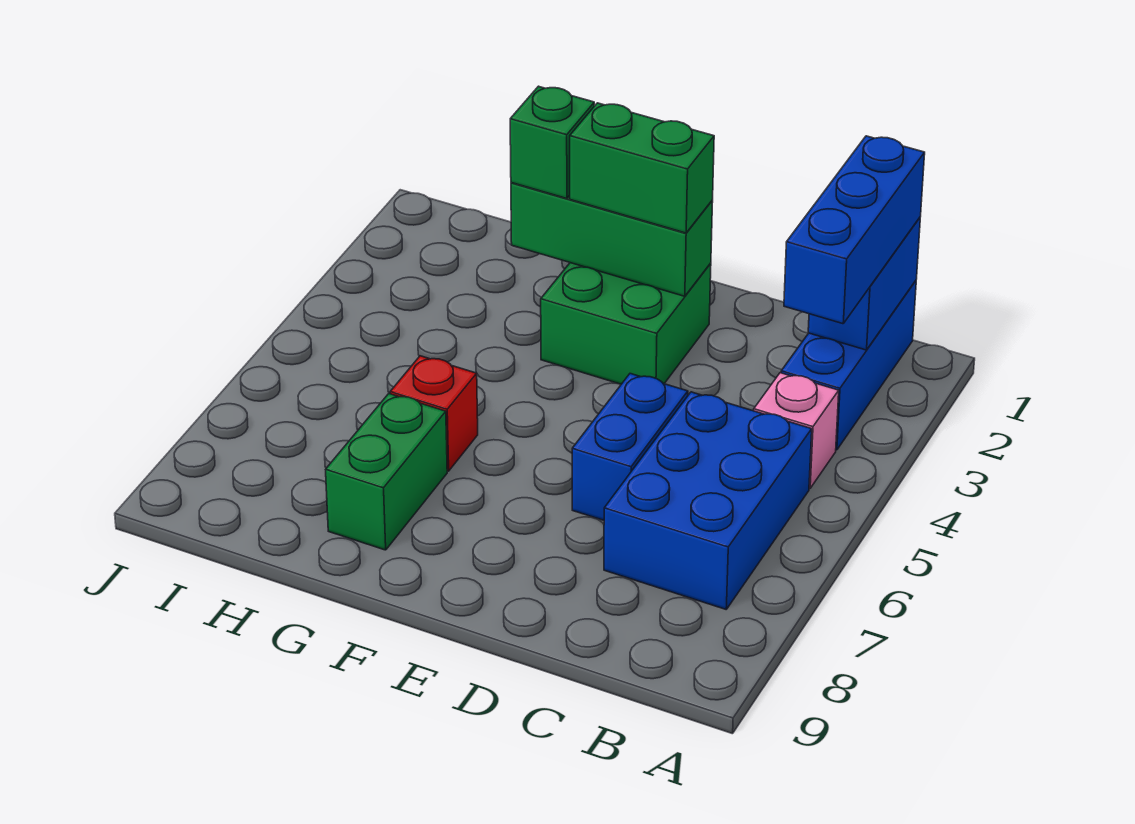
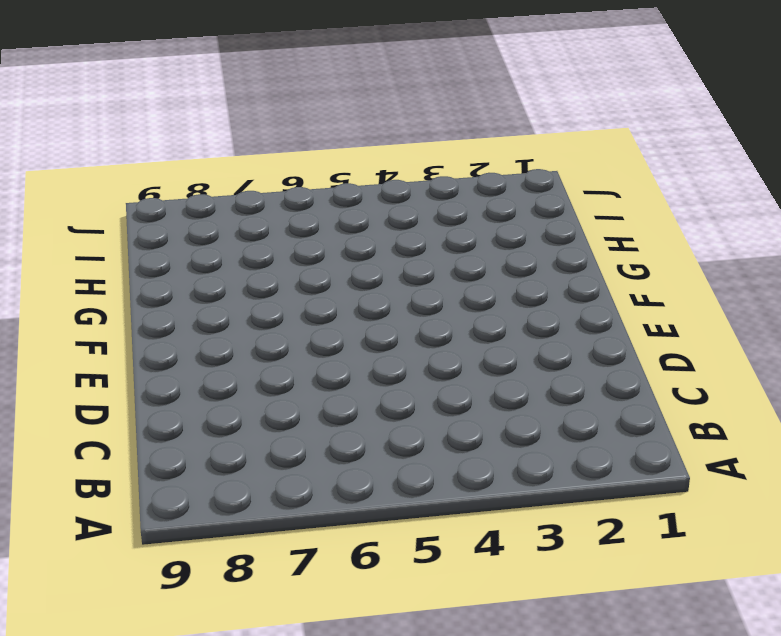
none -> blue 1x3 brick [781,281,916,450]
none -> pink 1x1 brick [754,373,839,489]
none -> blue 2x3 brick [604,392,812,609]

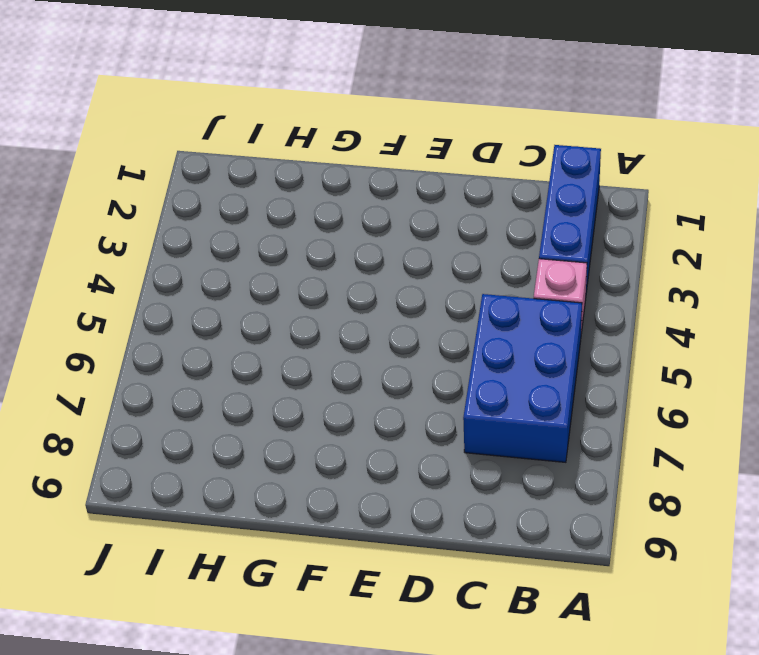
none -> blue 1x2 brick [572,374,688,520]
none -> green 2x2 brick [541,263,711,384]
none -> red 1x1 brick [390,356,478,471]

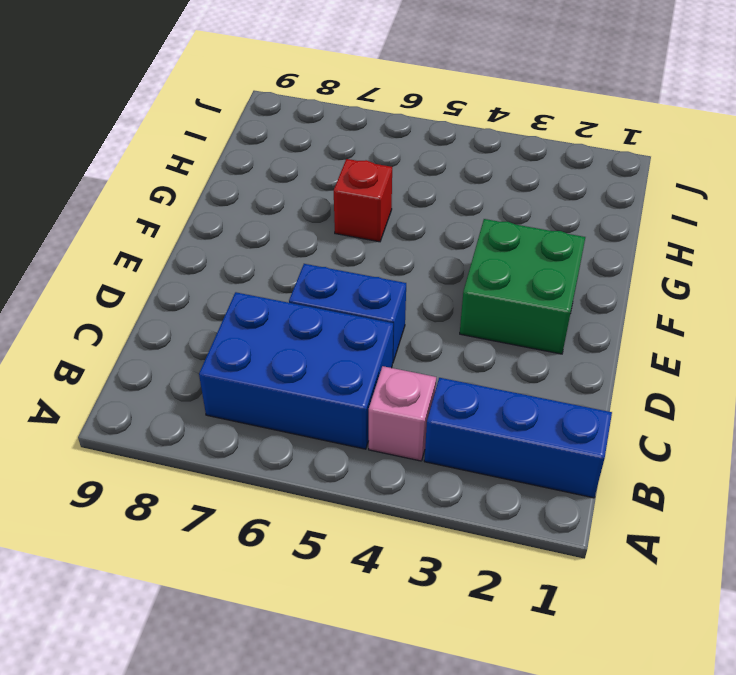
none -> green 1x2 brick [326,394,447,550]
none -> blue 1x2 brick [808,218,920,350]
none -> green 1x3 brick [511,183,713,296]

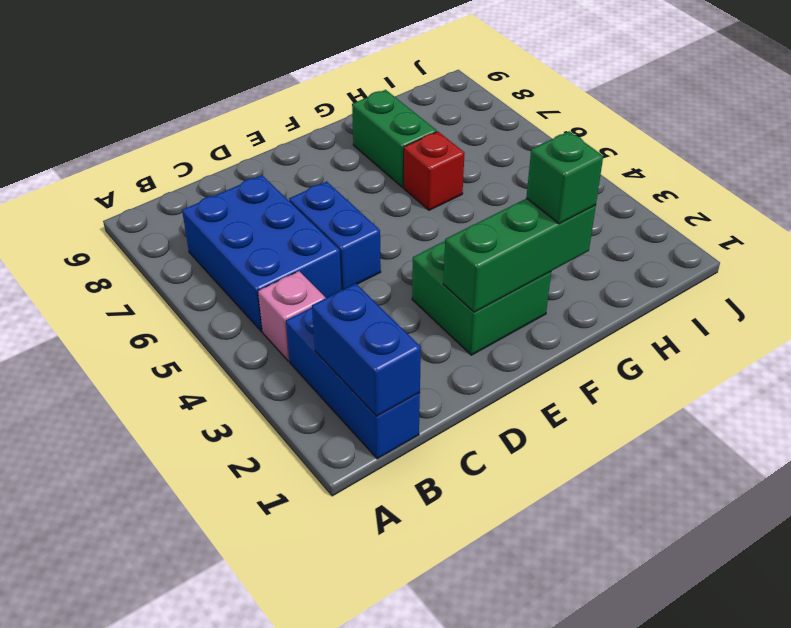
none -> blue 1x3 brick [784,136,925,324]
none -> green 1x2 brick [570,103,714,233]

